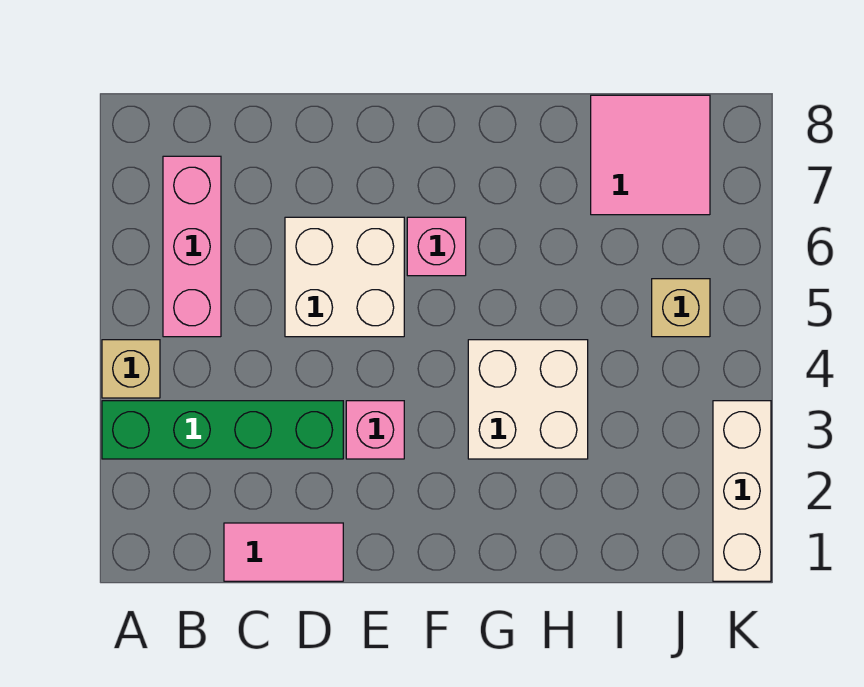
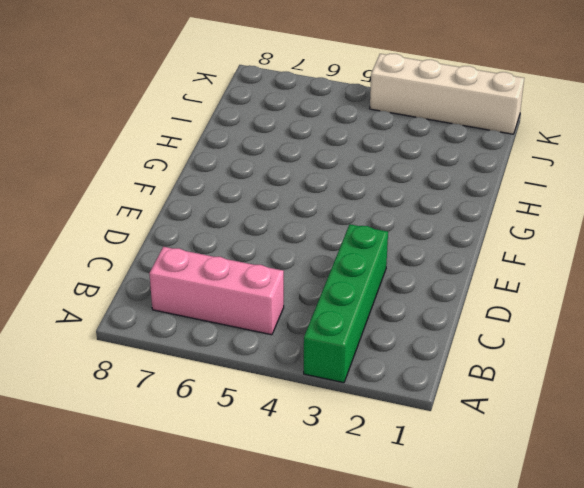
white 1x4 brick [370,54,524,134] -> white 1x3 brick [713,401,771,581]
none -> tan 1x1 brick [102,340,160,398]
none -> pink 1x2 tile [224,523,343,581]

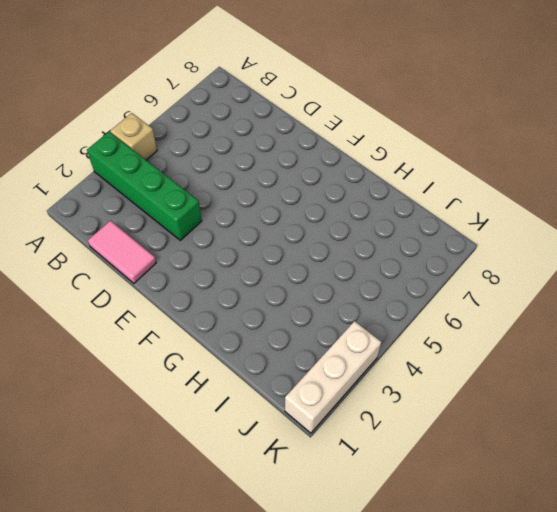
none -> pink 1x3 brick [163,156,221,337]
none -> white 2x2 brick [285,217,404,337]

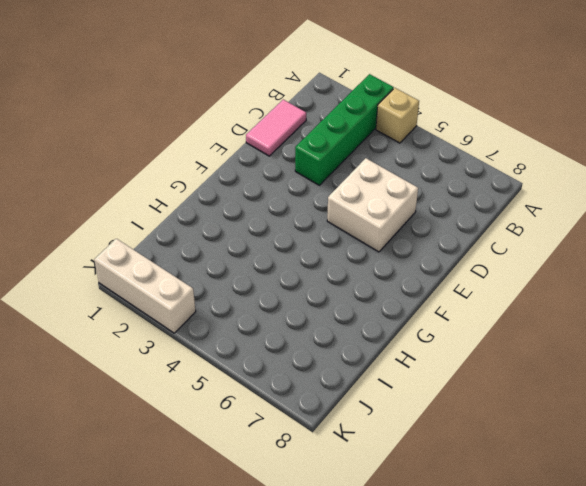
none -> pink 1x3 brick [163,156,221,337]
none -> pink 1x1 brick [346,401,404,459]

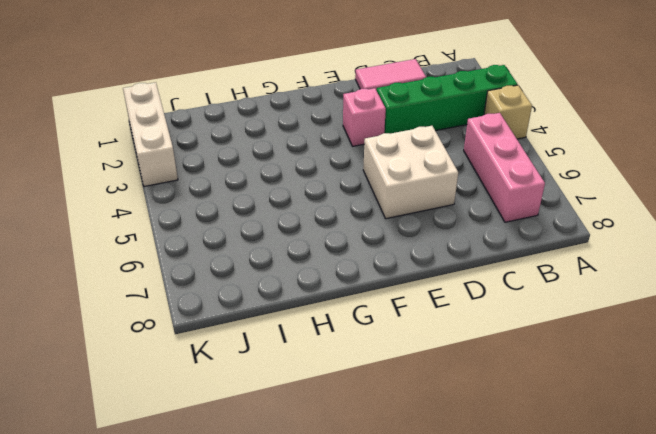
none -> pink 1x1 brick [407,217,466,276]
none -> white 2x2 brick [468,340,588,459]

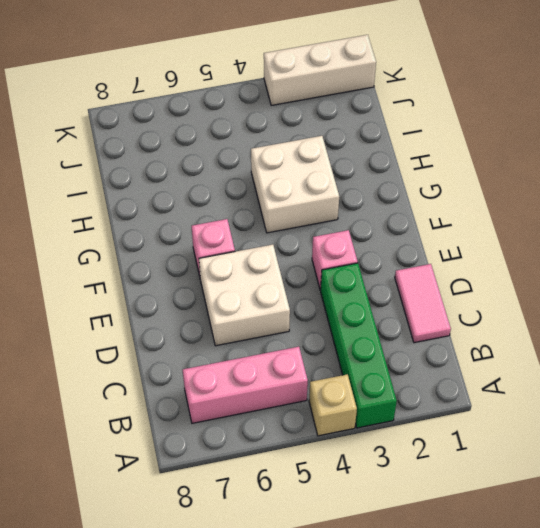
none -> pink 2x2 tile [591,95,710,215]
none -> tan 1x1 brick [652,279,710,337]

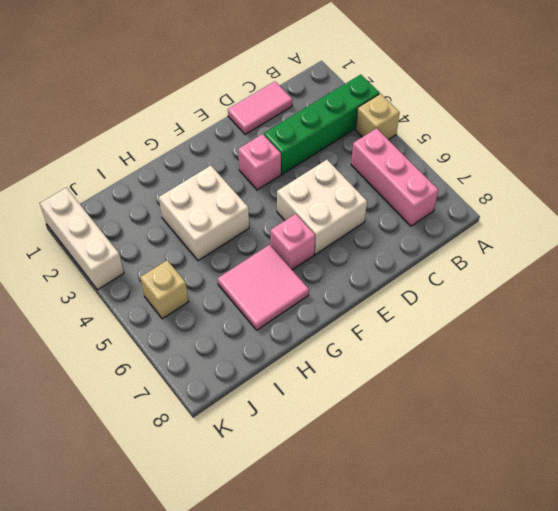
pink 2x2 tile [218,245,309,330] -> pink 2x2 tile moved to [591,95,710,215]

